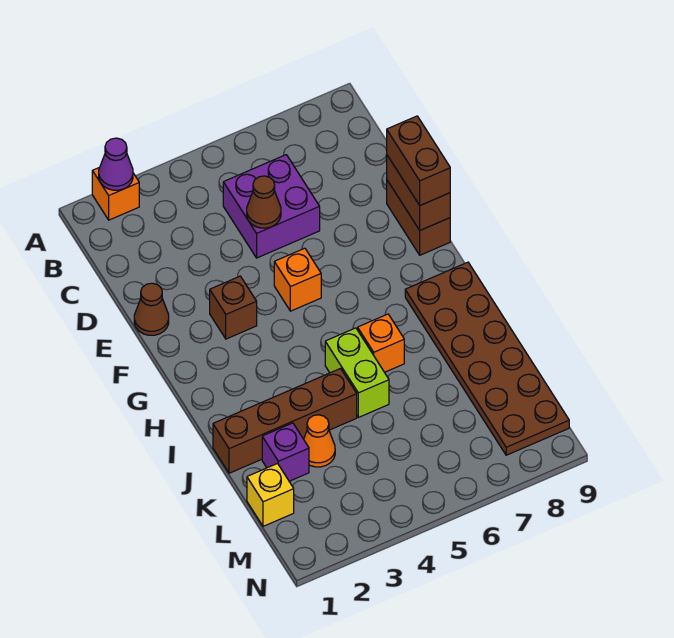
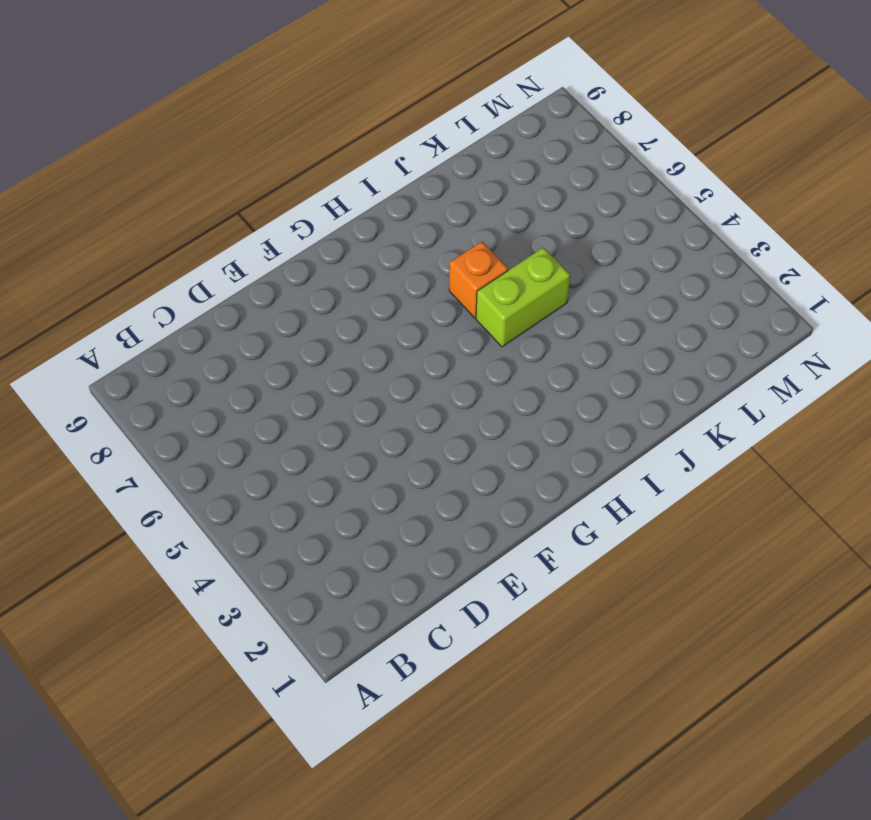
none -> orange 1x1 brick [92,167,139,220]
none -> purple 2x2 brick [223,155,320,258]
none -> brown 1x1 cone [134,283,169,335]

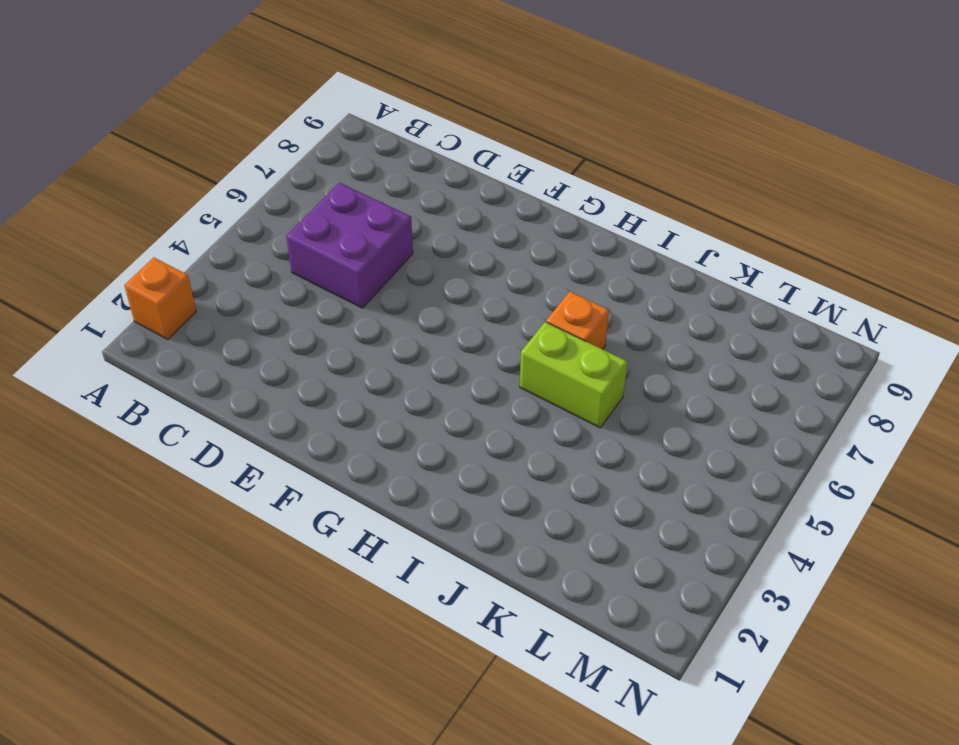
none -> brown 1x1 cone [134,283,169,335]
none -> brown 1x2 brick [387,180,450,255]
none -> brown 1x1 brick [210,276,257,339]

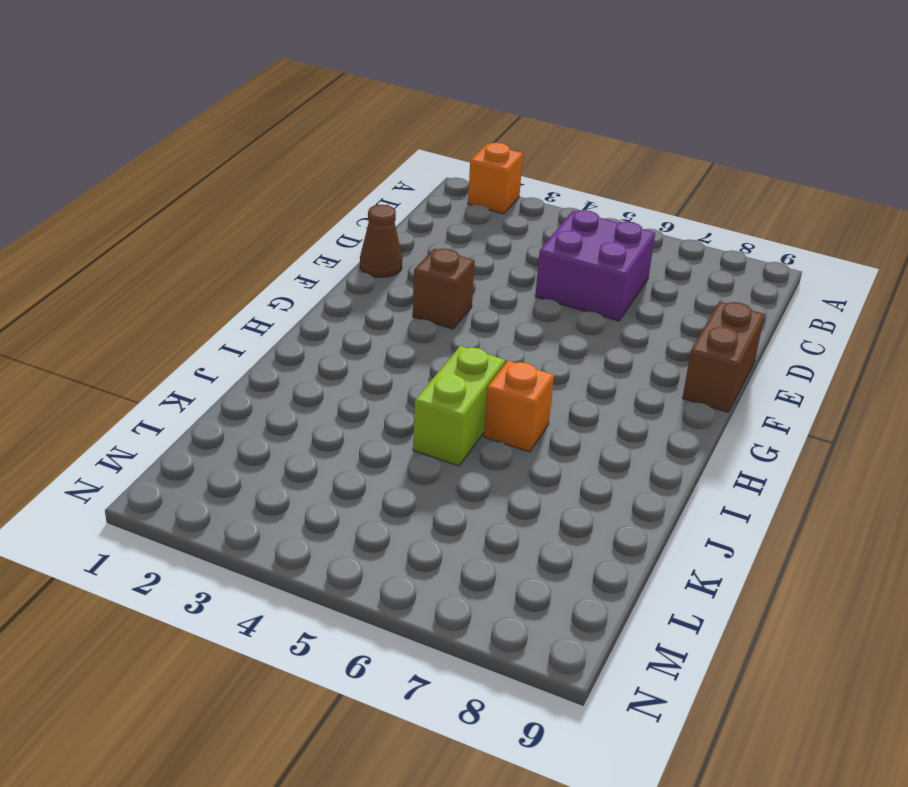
none -> orange 1x1 brick [274,248,321,311]
none -> brown 2x6 plate [405,262,569,455]
none -> brown 1x4 brick [213,369,357,473]

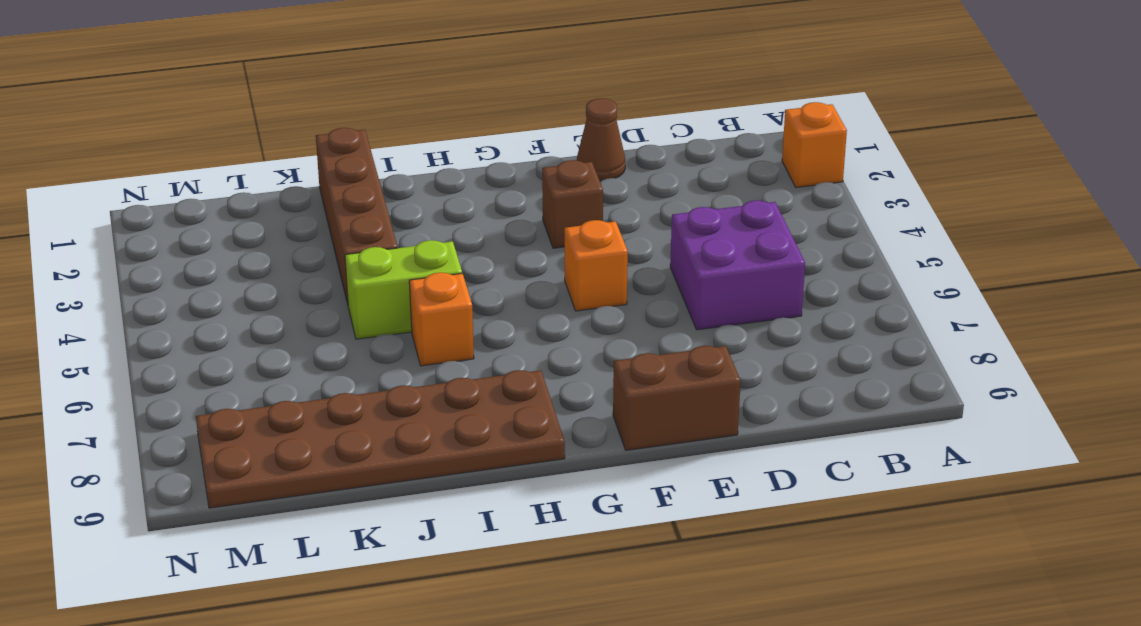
none -> purple 1x1 brick [262,423,309,481]
none -> orange 1x1 cone [304,415,335,467]
none -> yellow 1x1 brick [247,464,294,526]

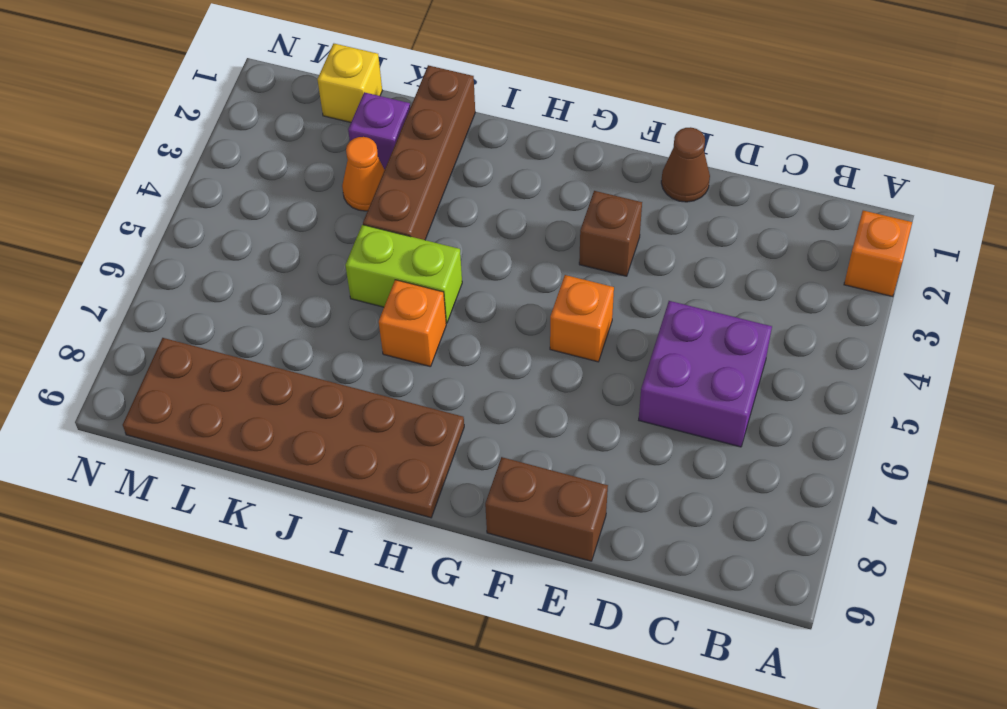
none -> purple 1x1 cone [99,138,133,190]
none -> brown 1x1 cone [247,176,281,228]
none -> brown 1x2 brick [387,155,450,230]

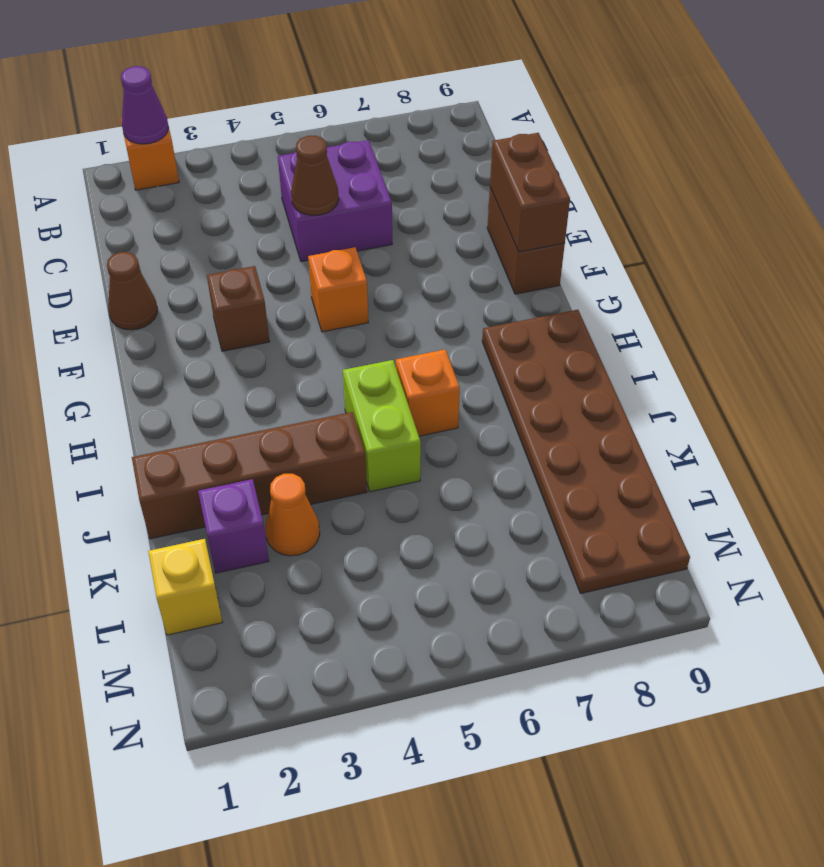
none -> brown 1x2 brick [387,116,450,205]

